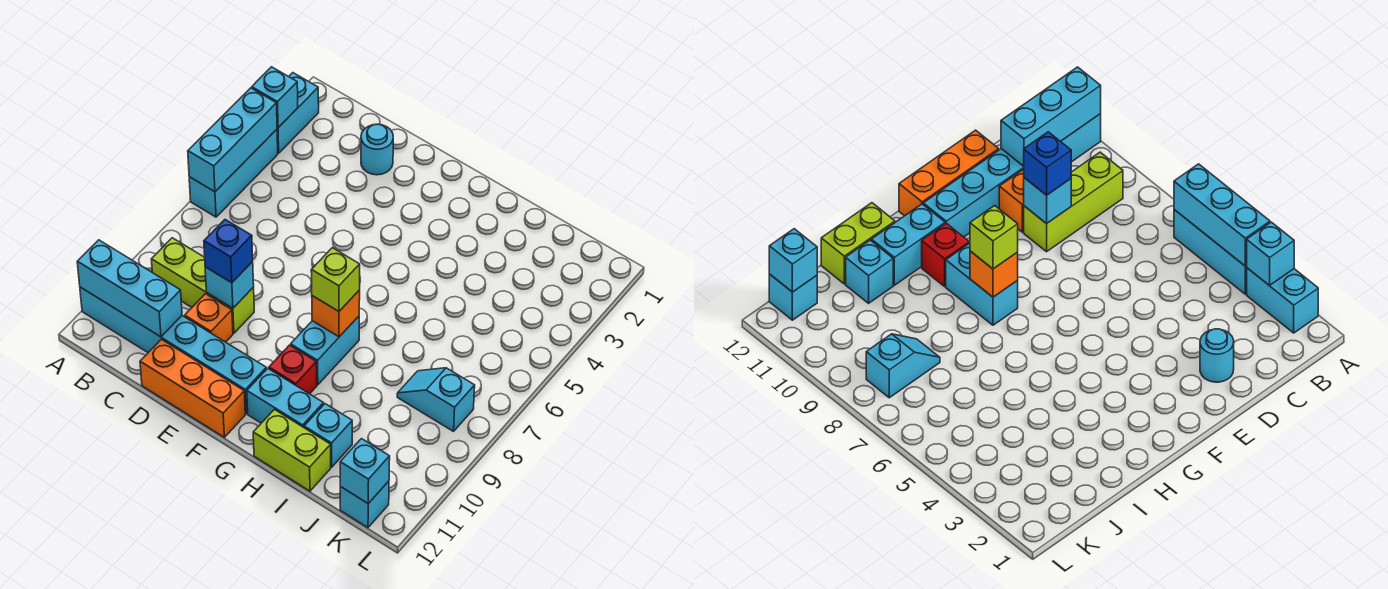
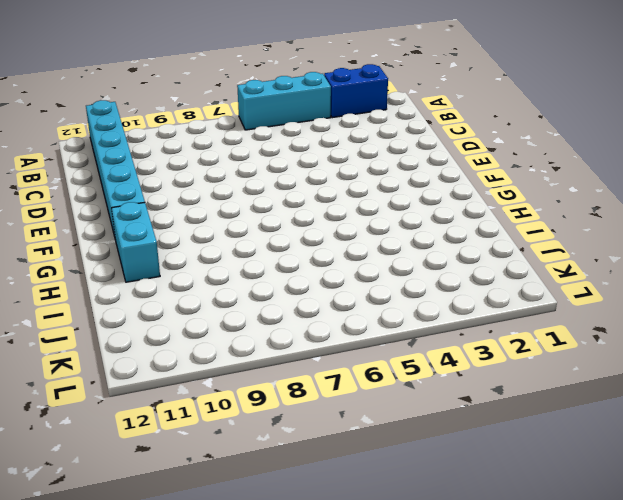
blue 1x2 brick [324,64,388,118] -> cyan 1x2 brick [277,73,319,153]
none -> lime 1x3 brick [151,238,254,333]
none -> cyan 1x1 round brick [361,124,393,175]
none -> orange 1x1 brick [185,294,233,342]

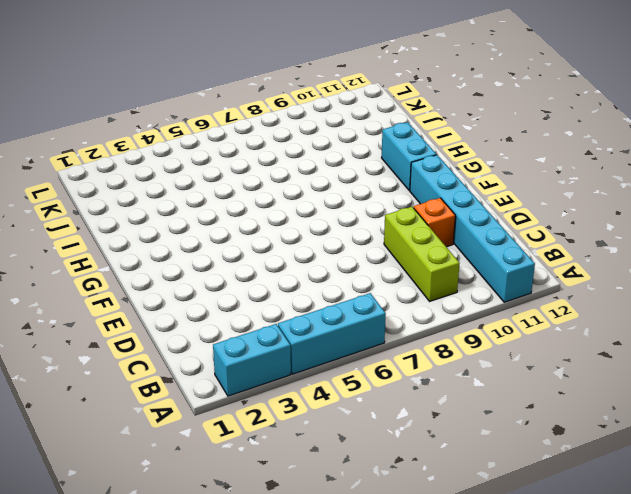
none -> cyan 1x1 round brick [361,124,393,175]
none -> orange 1x3 brick [140,339,245,437]
none -> cyan 1x2 brick [291,316,359,385]

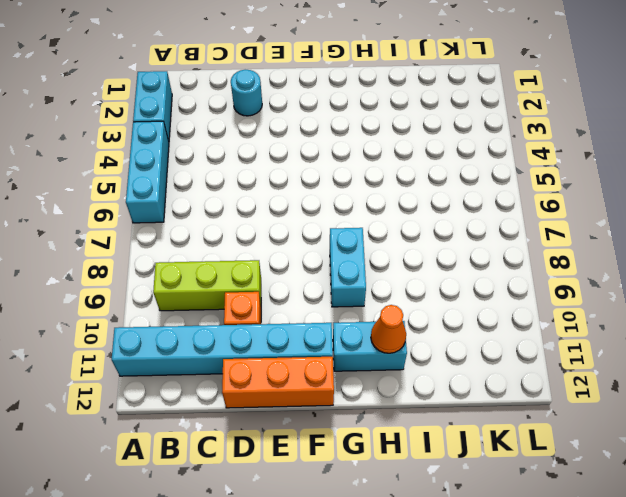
orange 1x1 cone [371,305,406,353] -> none
none -> red 1x1 brick [269,345,317,394]
none -> lime 1x2 brick [253,409,331,491]
none -> cyan 1x1 brick [304,404,352,467]

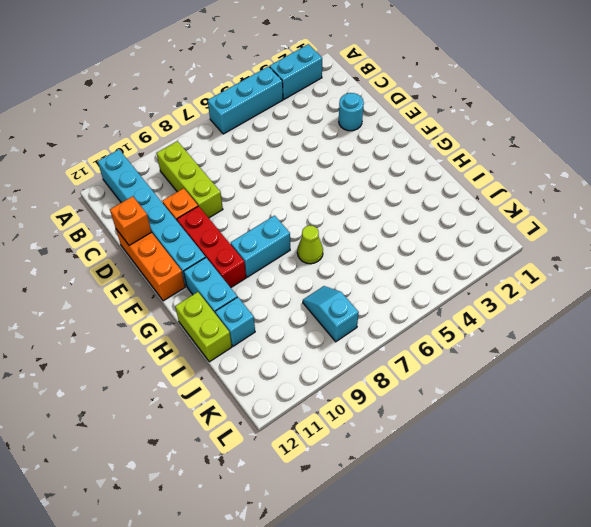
orange 1x1 brick [110,196,151,245] -> orange 1x1 brick moved to [312,290,360,337]
red 1x3 brick [177,206,246,288] -> red 1x1 brick [269,345,317,394]
lime 1x1 cone [297,225,323,264] -> none
none -> cyan 1x1 brick [340,481,389,528]
none -> cyan 1x1 brick [252,67,298,127]
none -> cyan 1x3 brick [188,88,277,192]

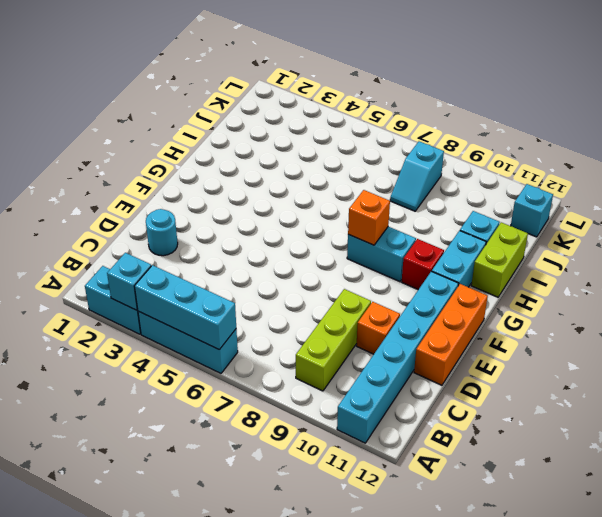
none -> cyan 1x3 brick [77,240,182,337]
none -> cyan 1x1 brick [205,262,254,308]
none -> cyan 1x1 brick [340,439,390,503]

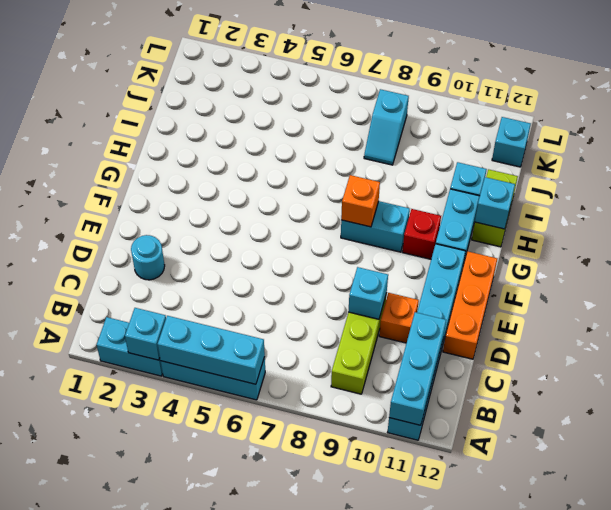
cyan 1x1 brick [475,177,515,229] -> cyan 1x1 brick moved to [340,439,390,503]
none -> blue 1x1 brick [204,220,253,283]
none -> lime 1x1 brick [311,248,360,311]

